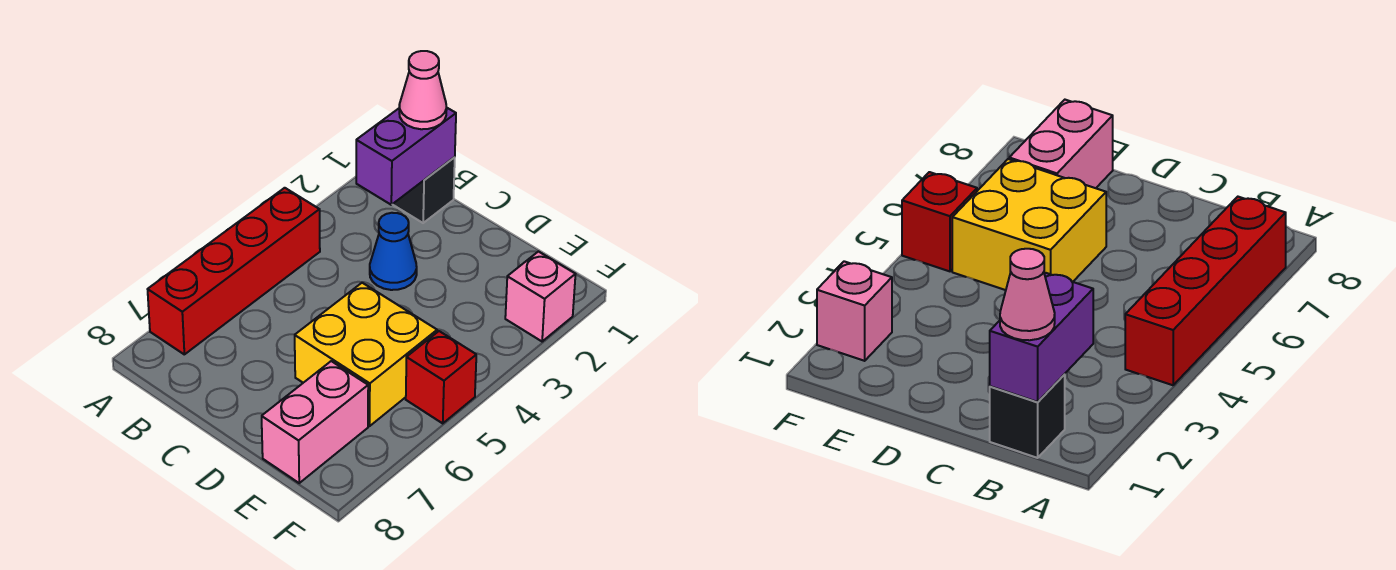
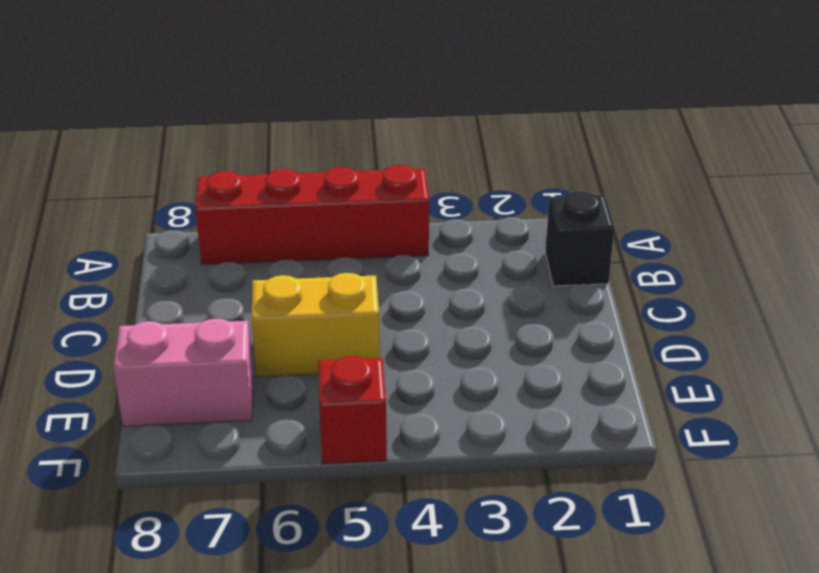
yellow 1x2 brick [251,273,380,377] -> yellow 2x2 brick [295,283,437,426]
none -> blue 1x1 cone [370,213,417,290]
none -> pink 1x1 brick [505,252,575,341]

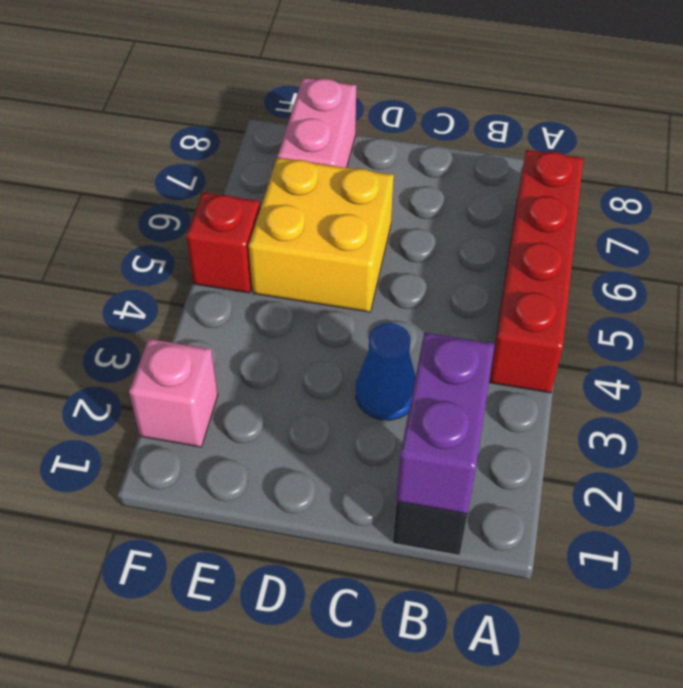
none -> pink 1x1 cone [399,51,447,129]

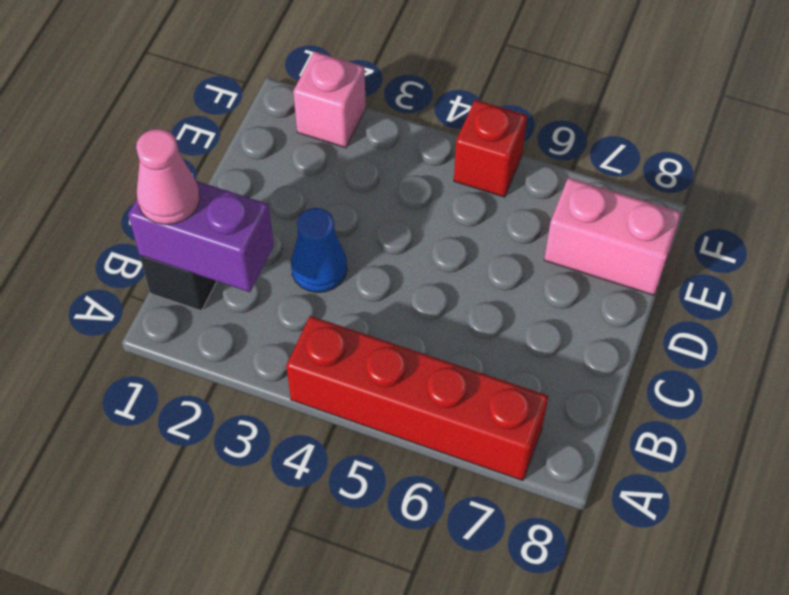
none -> yellow 2x2 brick [295,283,437,426]

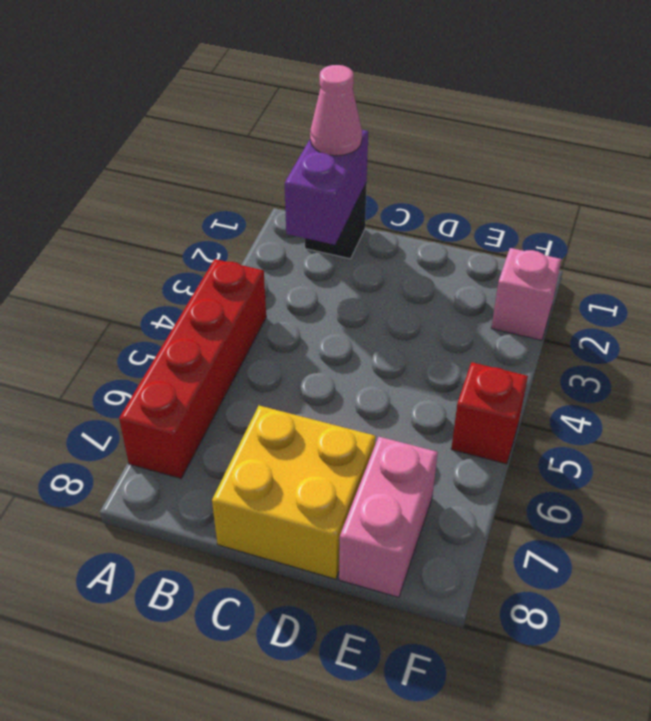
yellow 2x2 brick [212,406,376,579] -> yellow 2x2 brick moved to [295,283,437,426]
none -> blue 1x1 cone [370,213,417,290]

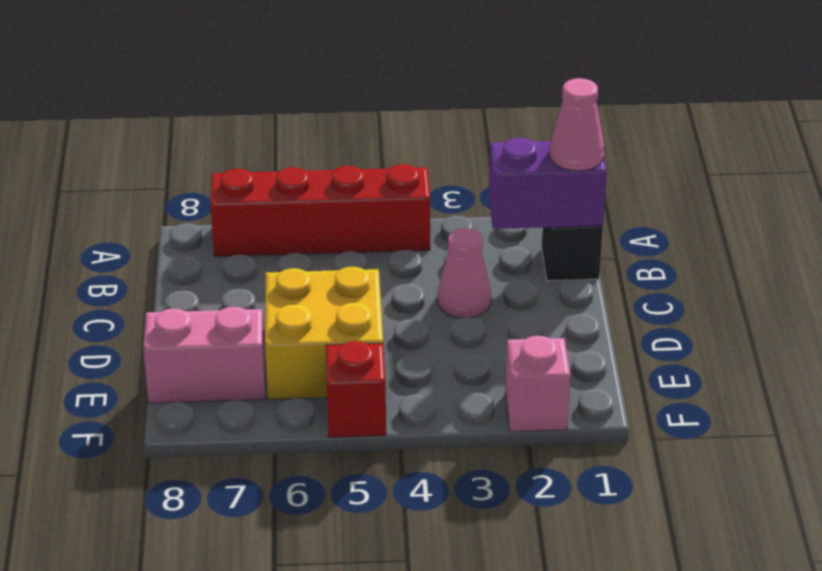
pink 1x1 cone [437,228,491,318] -> blue 1x1 cone [370,213,417,290]

